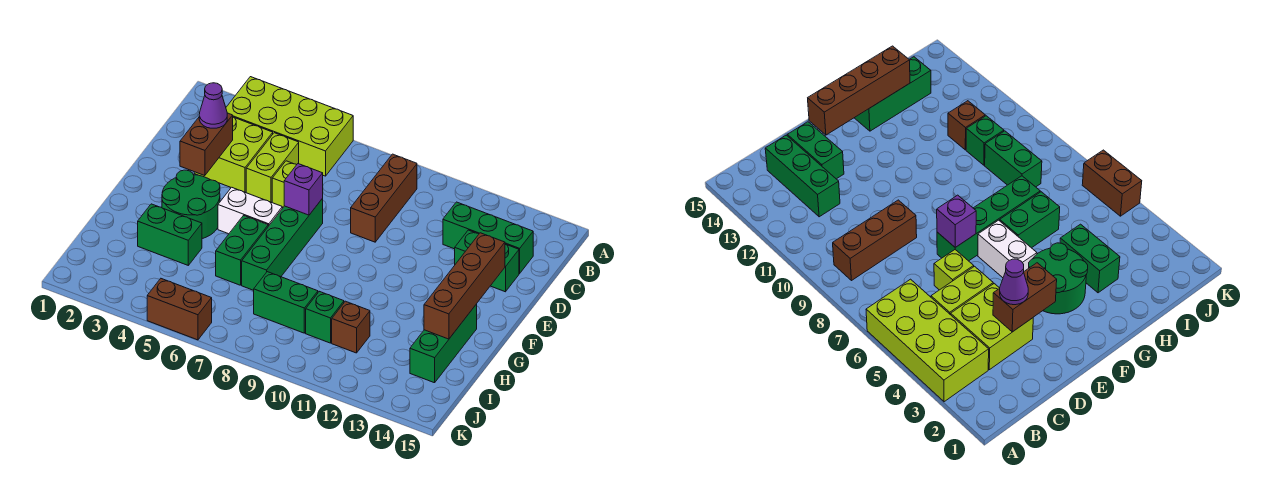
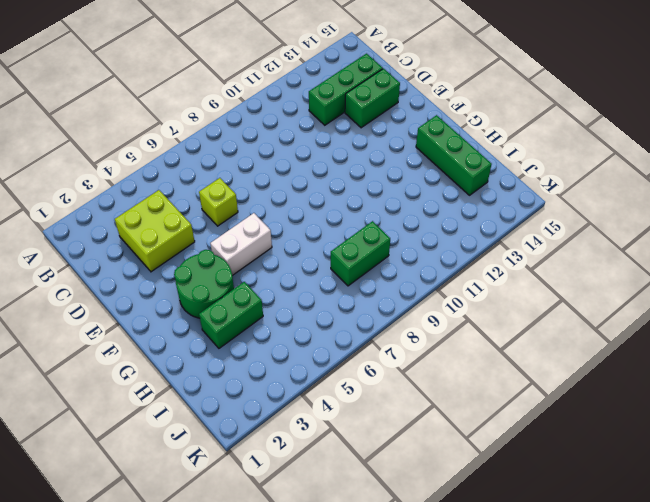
none -> lime 2x4 brick [226,77,353,176]
none -> brown 1x3 brick [351,154,417,242]
none -> lime 1x2 brick [246,133,299,202]

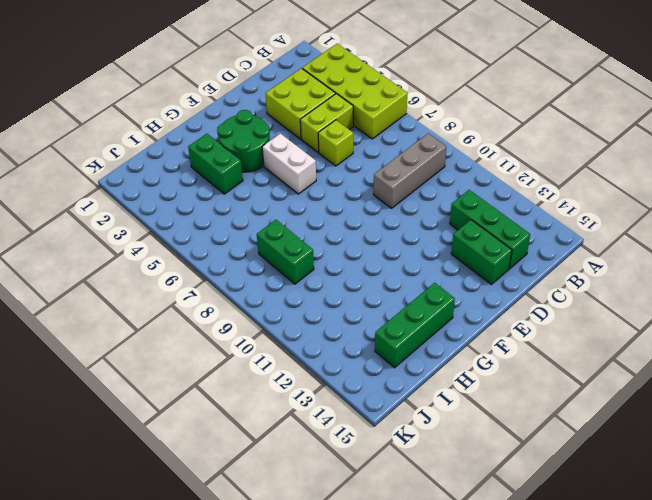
grey 1x3 brick [374,133,446,208] -> brown 1x3 brick [351,154,417,242]
none -> green 1x4 brick [242,199,323,290]
none -> green 1x2 brick [216,216,268,285]
none -> green 1x1 brick [306,291,344,343]

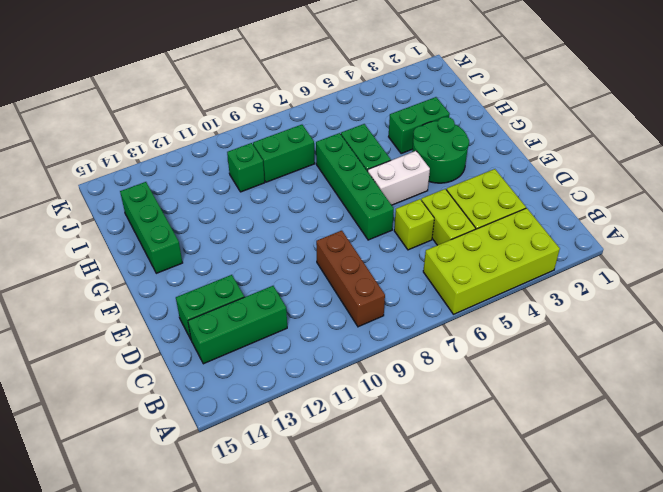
none -> brown 1x1 brick [332,301,370,353]
none -> brown 1x2 brick [147,279,212,340]
none -> brown 1x2 brick [180,113,233,176]

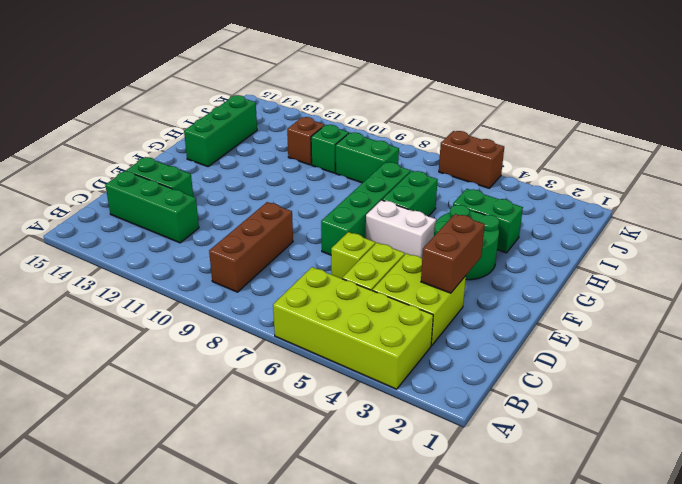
none -> purple 1x1 brick [284,164,323,215]
none -> brown 1x4 brick [424,233,505,339]
none -> purple 1x1 cone [199,83,227,128]

